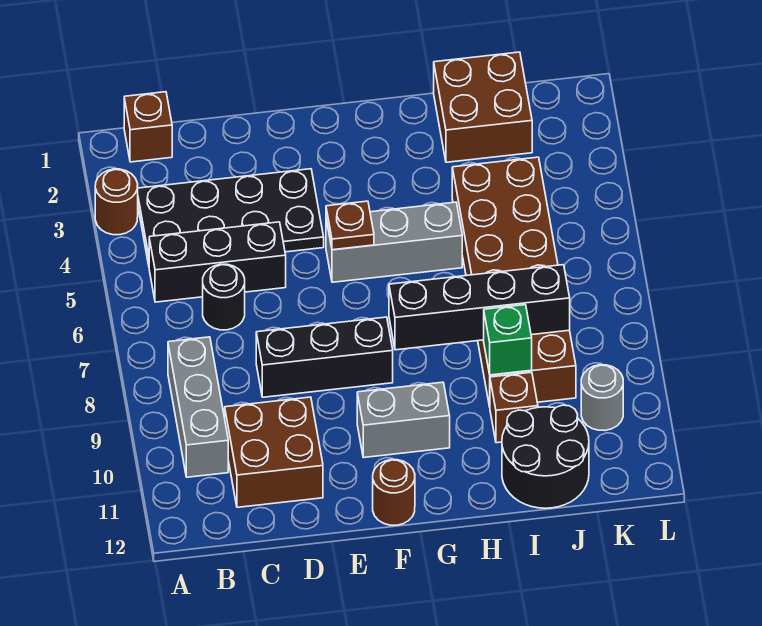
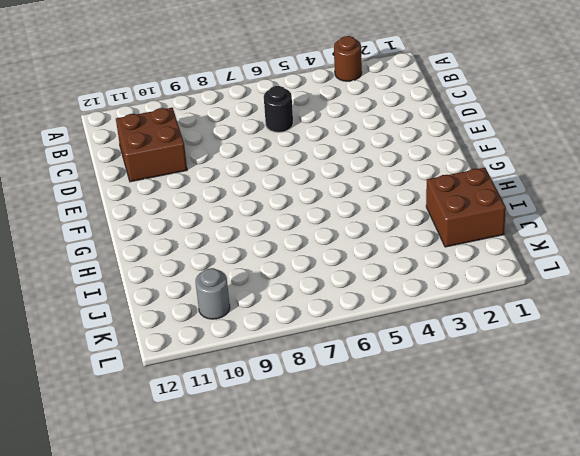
none -> brown 1x1 brick [124,92,172,162]
none -> black 2x4 plate [138,169,324,265]
none -> black 1x3 brick [149,222,286,302]

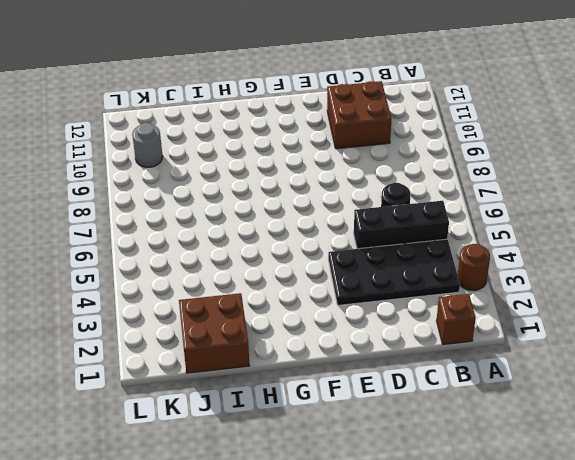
none -> grey 1x3 brick [168,337,228,477]
none -> black 1x3 brick [256,317,393,397]
none -> grey 1x3 brick [326,202,462,282]

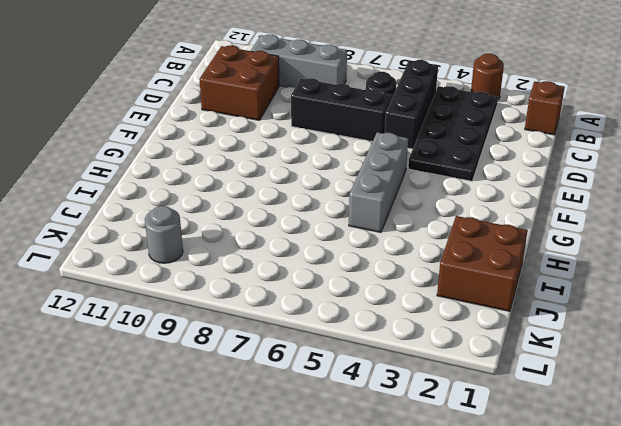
black 1x3 brick [291,78,392,142] -> black 1x3 brick turned to [256,317,393,397]
none -> grey 1x2 brick [357,382,450,458]
none -> brown 1x1 round brick [373,460,415,525]
none -> brown 2x6 brick [452,157,576,407]

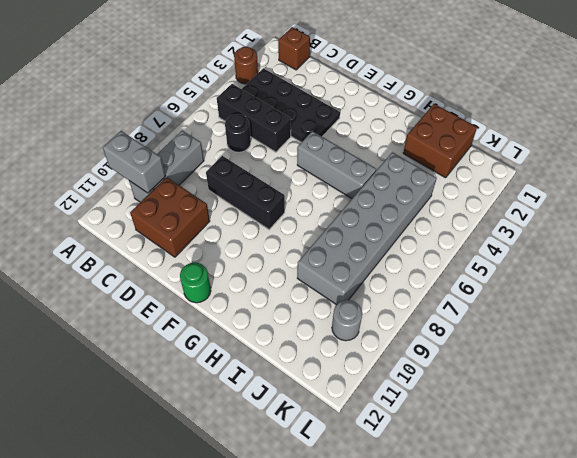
grey 1x2 brick [103,131,165,193] -> grey 1x2 brick moved to [357,382,450,458]
green 1x1 round brick [180,263,211,303] -> brown 1x1 round brick [373,460,415,525]
grey 2x6 brick [297,152,437,305] -> brown 2x6 brick [452,157,576,407]
none -> brown 1x1 brick [490,372,538,443]
none -> black 2x2 round brick [502,405,589,508]
none -> brown 1x1 plate [326,201,374,250]

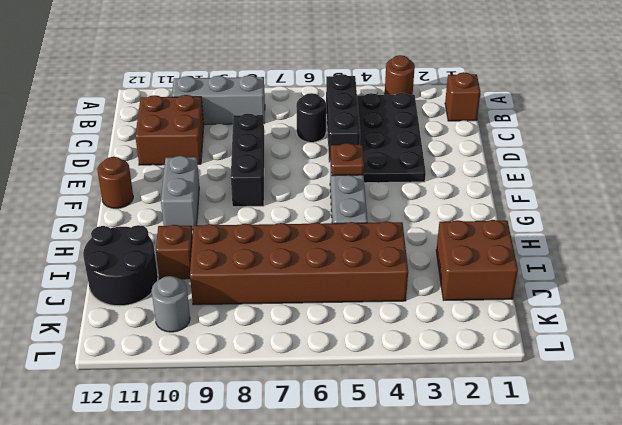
none -> black 1x4 brick [389,265,570,350]
none -> green 1x1 brick [484,305,532,375]

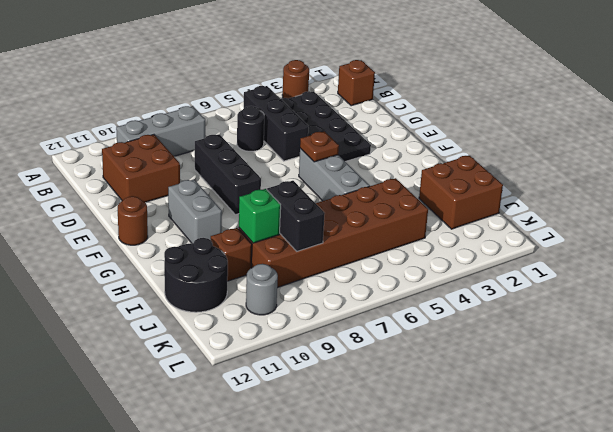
black 1x2 brick [267,181,325,251] -> black 1x4 brick [389,265,570,350]

